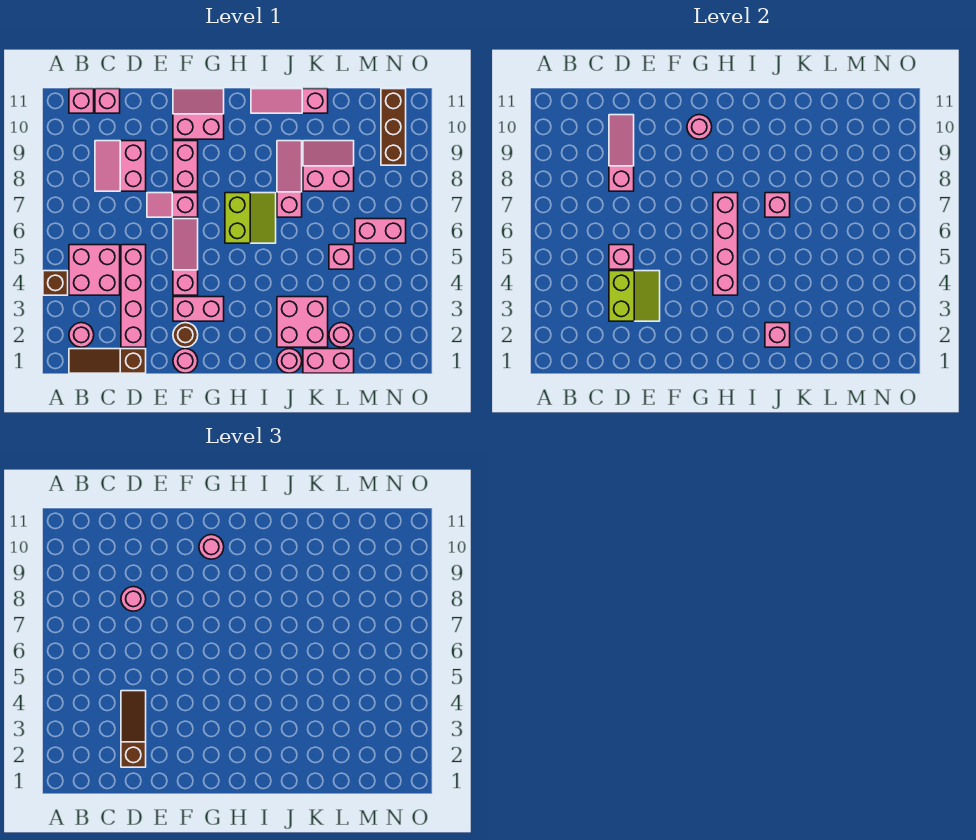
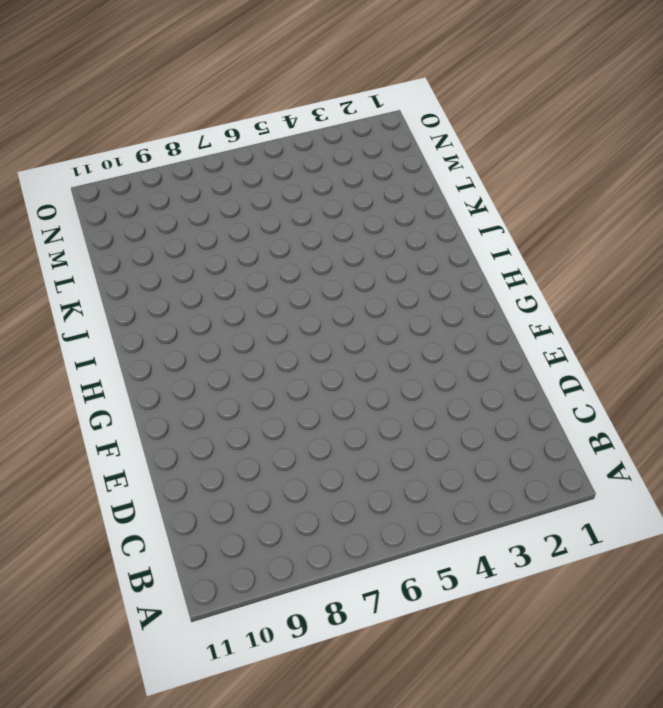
none -> brown 1x1 brick [43,271,68,295]
none -> brown 1x3 slope [69,349,146,373]
none -> pink 1x1 round brick [69,323,94,347]
none -> pink 2x2 brick [69,245,120,295]

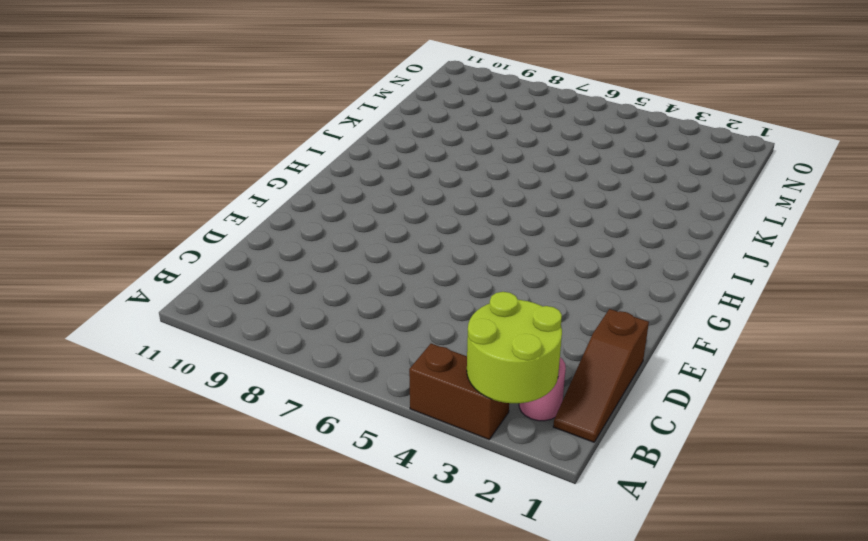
lime 2x2 round brick [467,292,562,403] -> none
brown 1x2 brick [409,344,509,439] -> brown 1x1 brick [43,271,68,295]
none -> pink 2x2 brick [69,245,120,295]
none -> pink 1x1 brick [69,89,94,113]
none -> pink 2x2 slope [95,141,146,191]
none -> pink 1x1 brick [95,89,120,113]

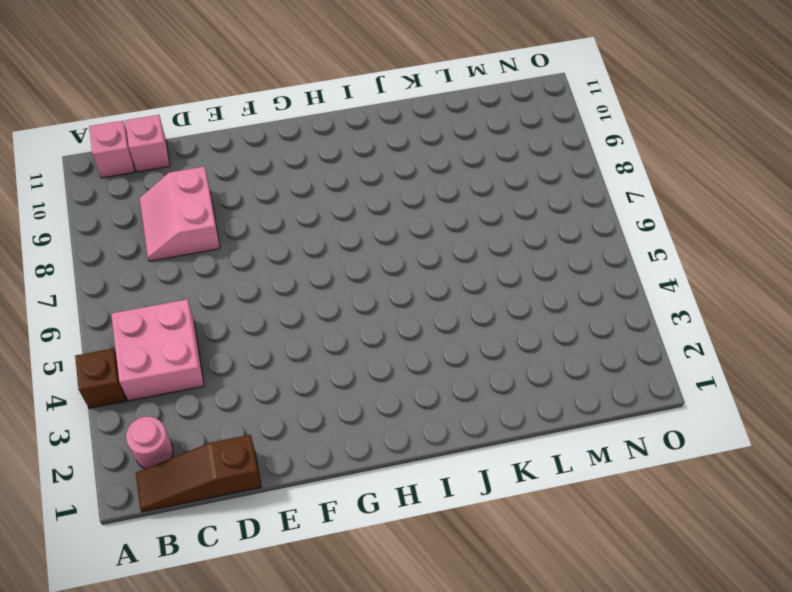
none -> pink 1x4 brick [121,245,146,347]
none -> pink 1x2 slope [147,193,198,217]
none -> pink 1x1 round brick [173,349,198,373]
none -> brown 1x1 round brick [173,323,198,347]

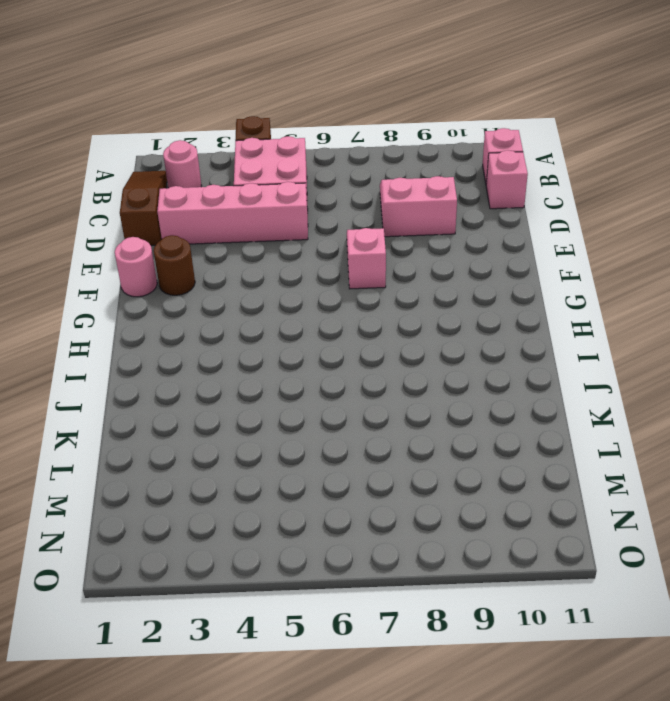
none -> pink 1x2 brick [173,297,224,321]
none -> pink 1x3 slope [173,219,198,295]
none -> pink 1x2 brick [173,141,198,191]
none -> pink 2x2 slope [173,89,224,139]

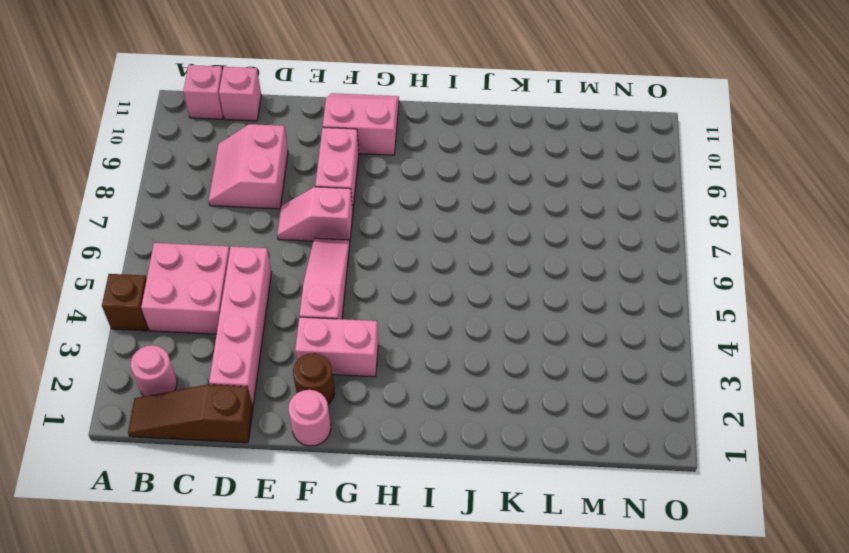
none -> lime 2x2 slope [225,193,276,243]
none -> pink 1x3 slope [251,89,328,113]
none -> pink 1x1 round brick [277,349,302,373]
none -> pink 2x2 brick [277,297,328,347]

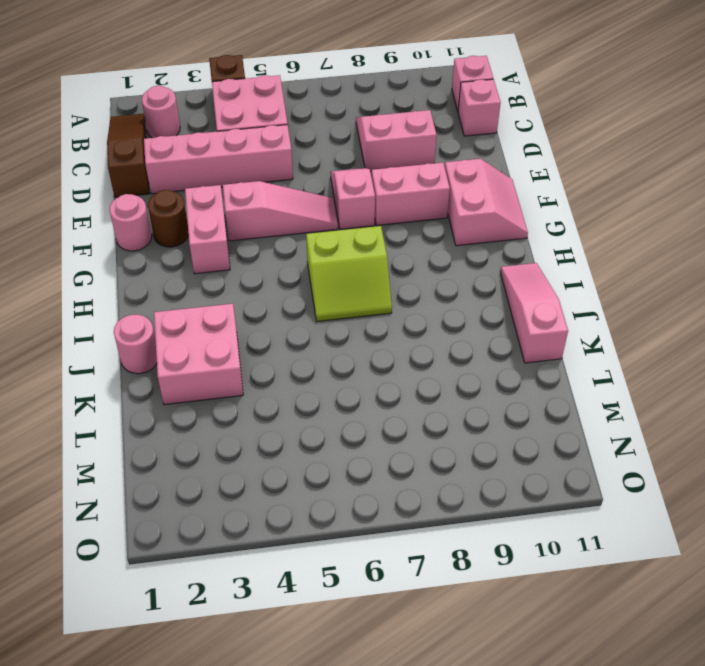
none -> pink 1x3 slope [277,141,302,217]
none -> pink 1x2 brick [303,349,354,373]
none -> pink 2x2 slope [303,141,354,191]
none -> pink 1x1 round brick [329,323,354,347]

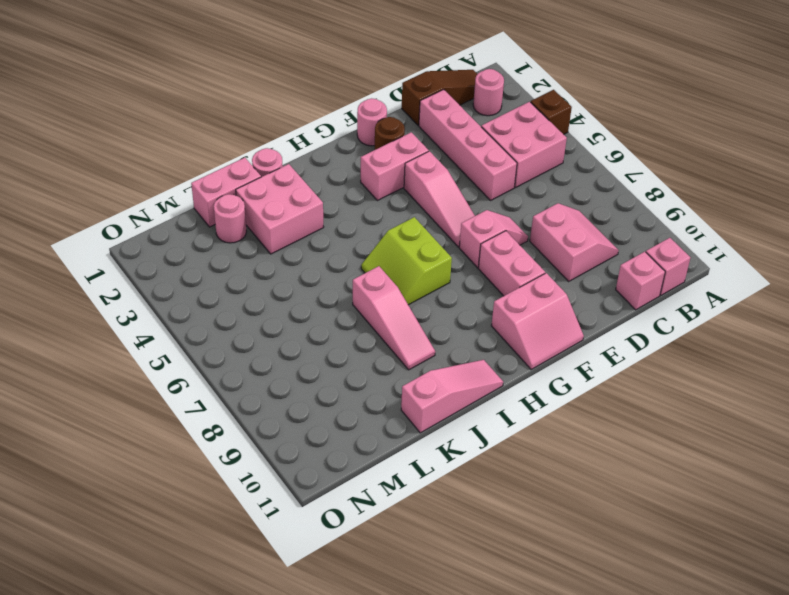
none -> pink 2x2 slope [303,141,354,191]
none -> pink 1x1 brick [329,245,354,269]
none -> pink 1x2 brick [355,219,406,243]
none -> brown 1x3 brick [381,89,406,165]

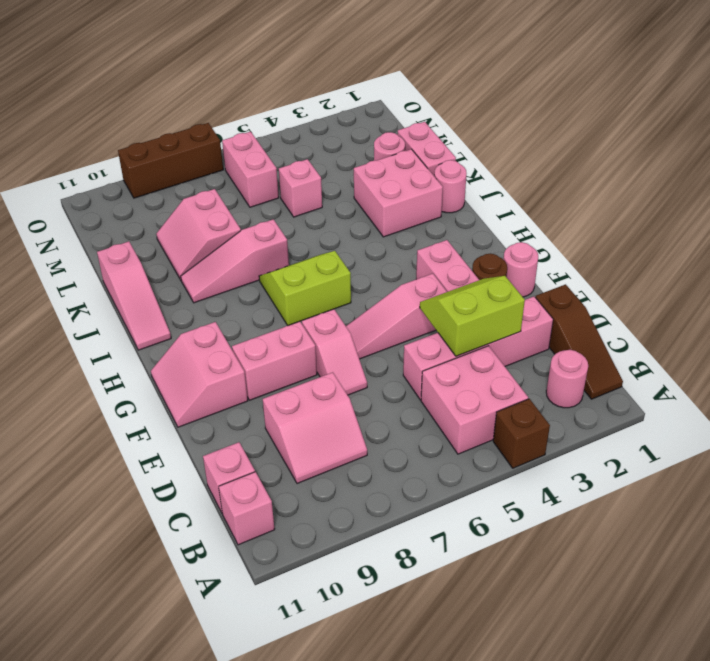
brown 1x3 brick [118,123,223,198] -> brown 1x3 brick moved to [381,89,406,165]
none -> pink 1x1 brick [609,245,634,269]
none -> pink 1x3 slope [609,115,634,191]
none -> pink 1x1 round brick [687,115,712,139]
none -> pink 1x4 brick [713,193,738,295]

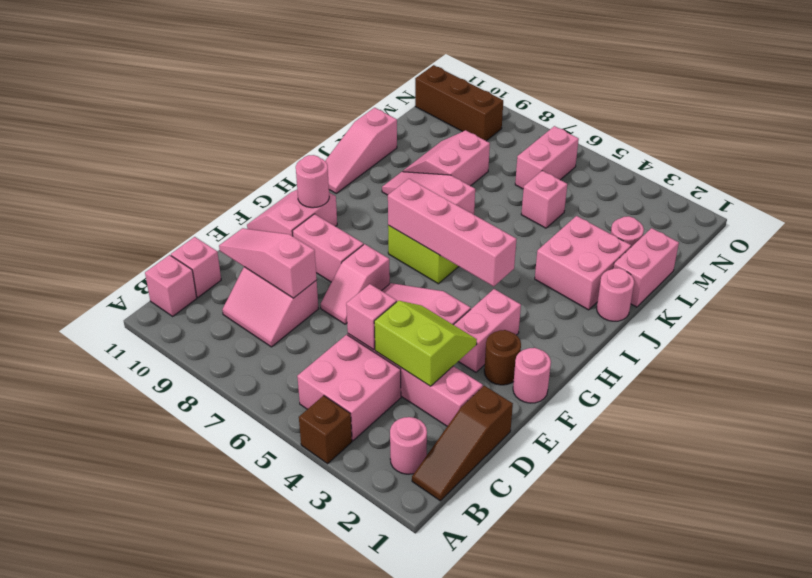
none -> pink 1x1 brick [765,323,790,347]
none -> pink 1x1 brick [765,193,790,217]
none -> brown 1x3 slope [121,691,146,767]
none -> pink 1x1 round brick [121,587,146,611]

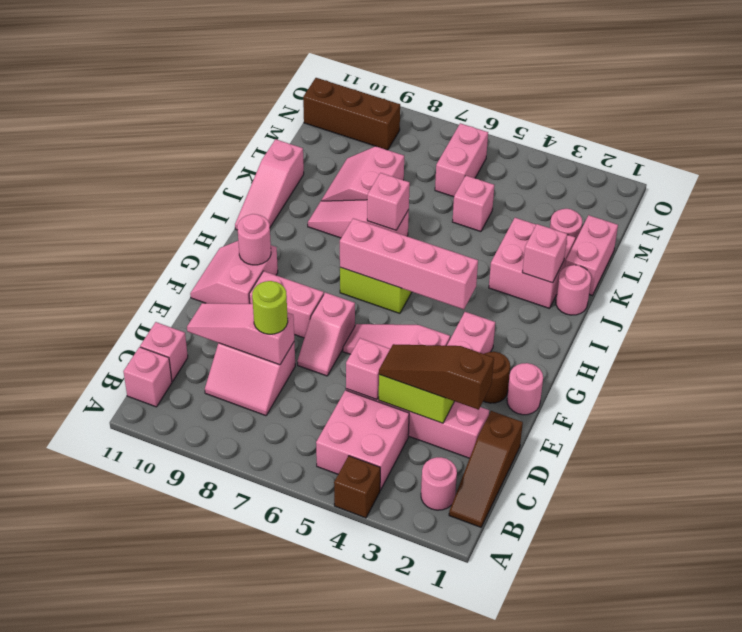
lime 1x1 round brick [252,281,288,334] -> pink 1x1 round brick [121,587,146,611]
none -> pink 1x1 round brick [199,535,224,559]

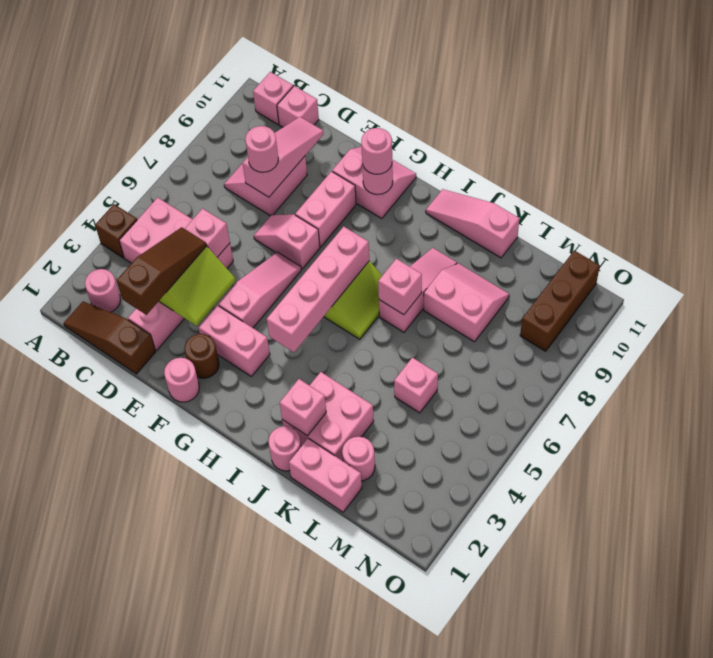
none -> pink 1x2 brick [355,219,406,243]

